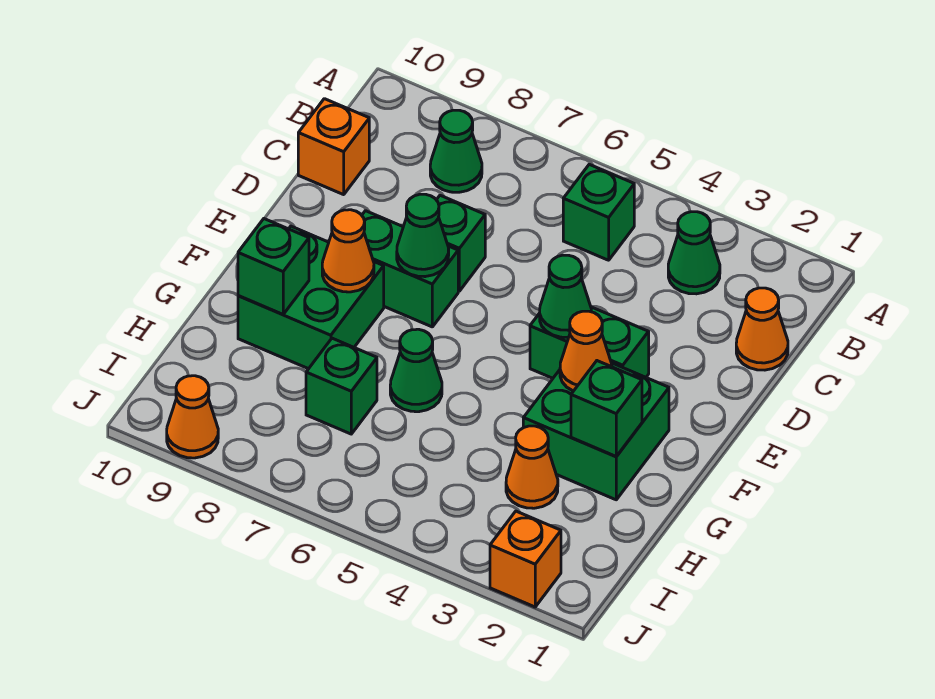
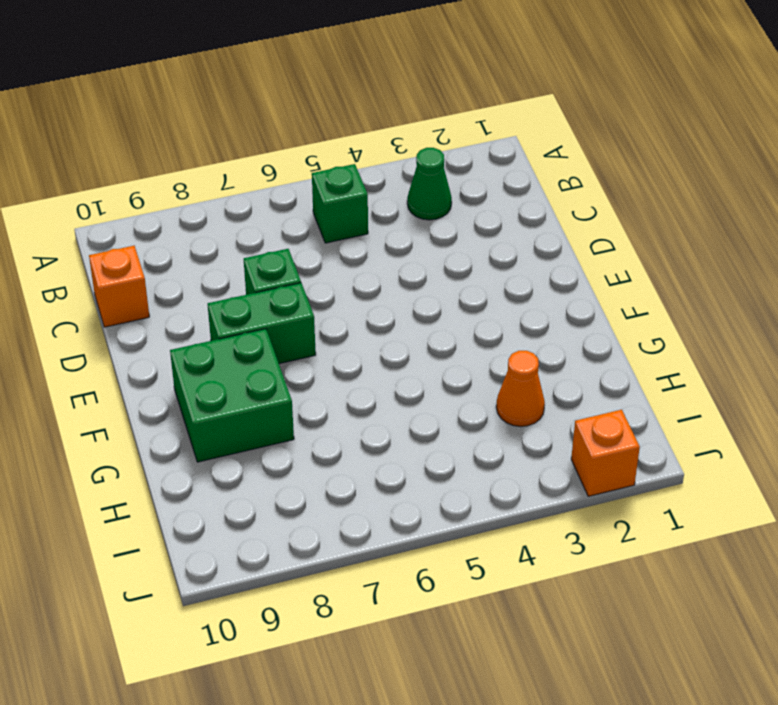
none -> green 1x1 cone [430,110,482,192]
none -> orange 1x1 cone [736,288,788,370]
none -> green 1x2 brick [530,307,649,378]

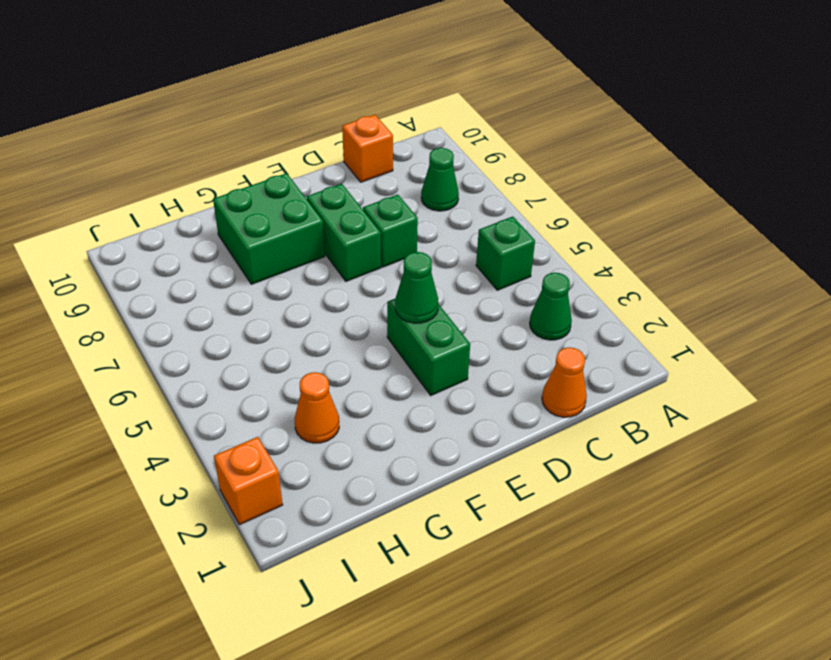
none -> green 2x2 brick [523,363,669,500]
none -> green 1x1 cone [390,329,442,412]
none -> green 1x1 brick [306,338,377,434]

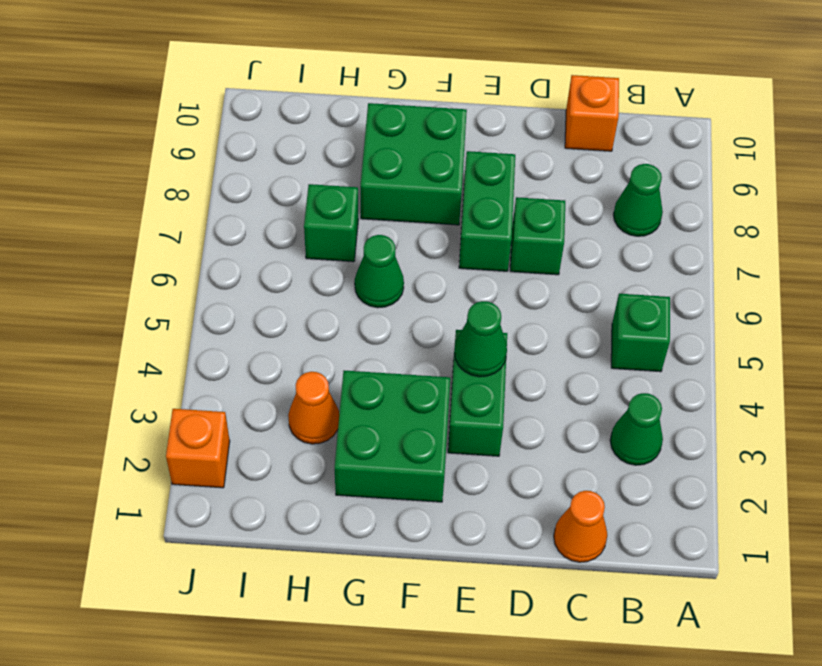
none -> orange 1x1 cone [167,376,218,458]
none -> green 1x1 cone [397,194,449,277]
none -> orange 1x1 cone [560,311,612,391]

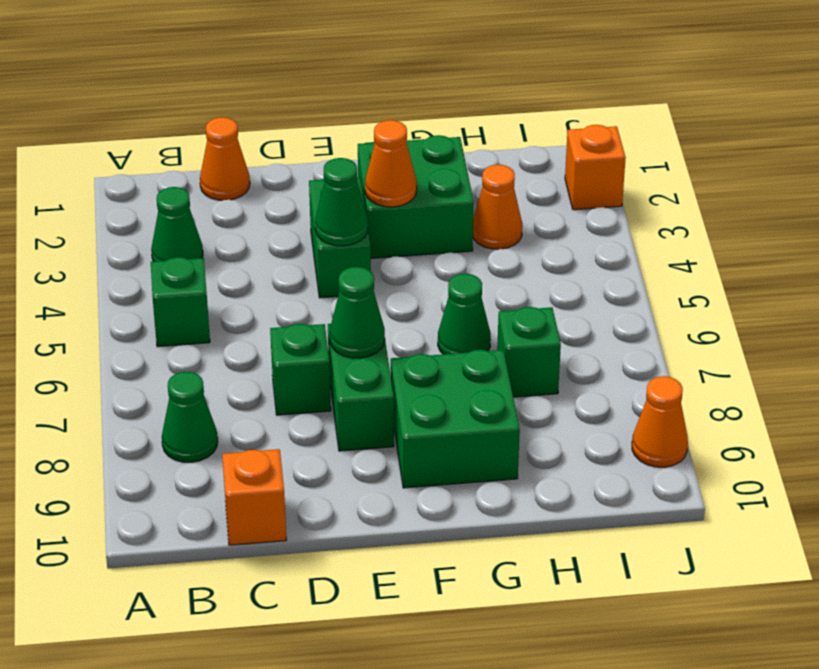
none -> orange 1x1 cone [322,210,374,292]
none -> green 1x1 brick [571,361,642,456]
none -> green 1x1 brick [238,219,309,314]

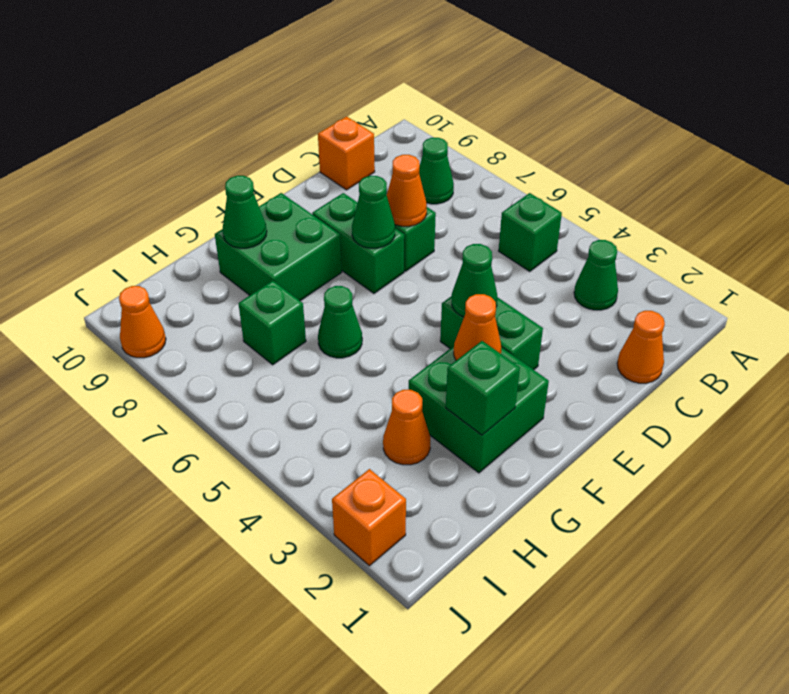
orange 1x1 cone [387,155,427,226] -> orange 1x1 cone moved to [322,210,374,292]
green 1x1 cone [223,176,267,248] -> green 1x1 brick [238,219,309,314]

